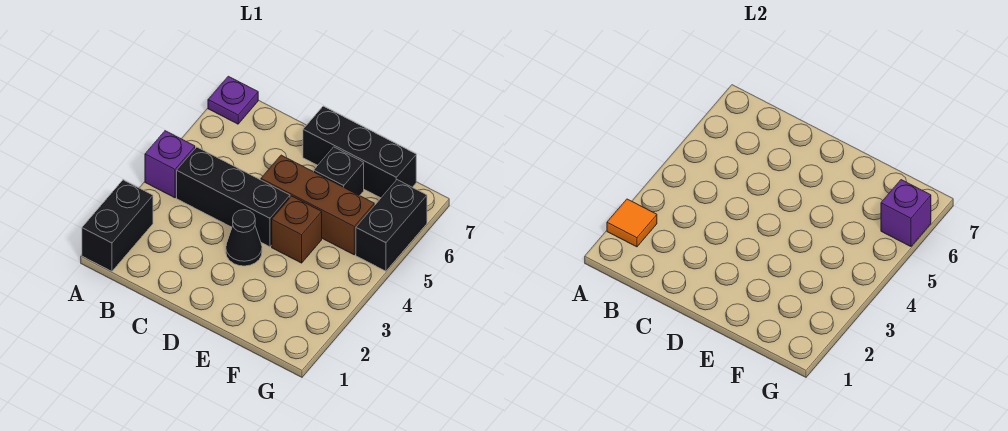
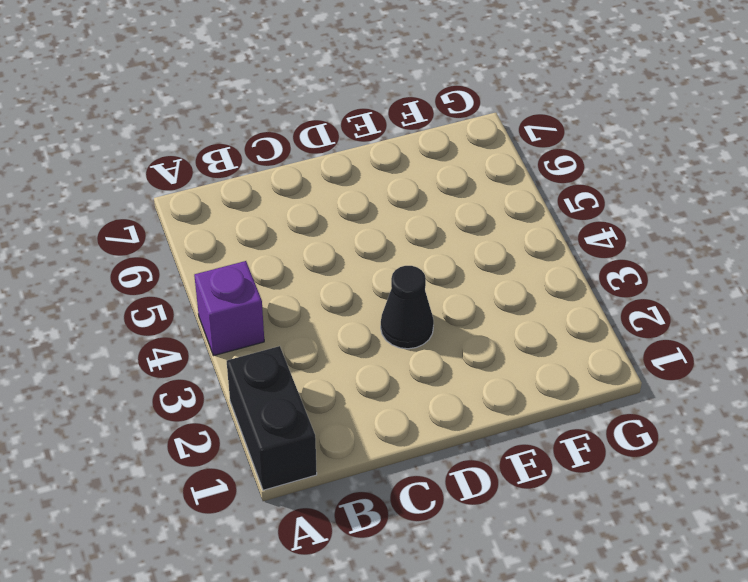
none -> purple 1x1 plate [208,76,258,124]
none -> black 1x3 brick [177,147,290,247]
none -> brown 1x3 brick [261,155,374,255]

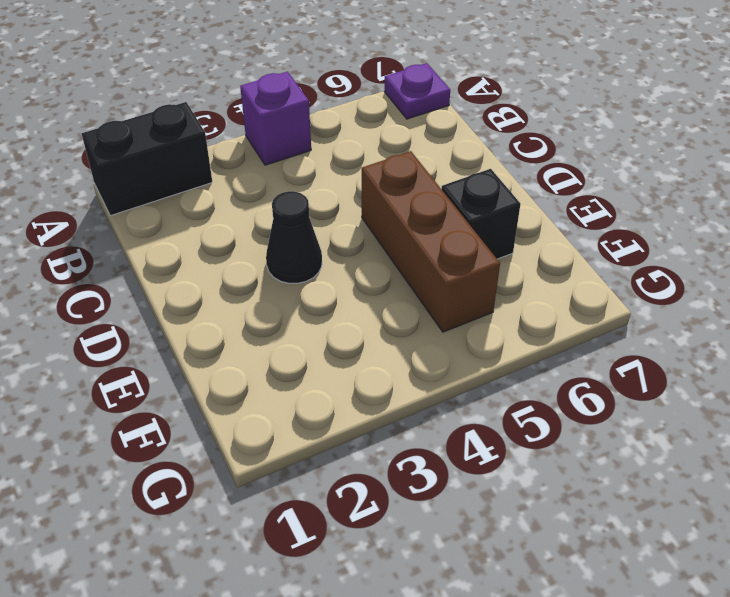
none -> black 1x3 brick [177,147,290,247]
none -> black 1x3 brick [303,106,416,198]
none -> brown 1x1 brick [272,196,322,263]

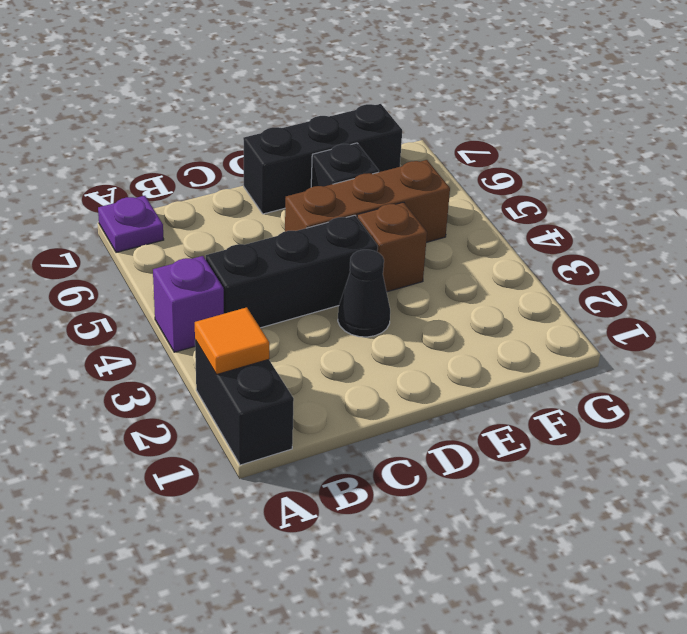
none -> black 1x2 brick [356,180,427,271]
none -> purple 1x1 brick [881,180,931,247]

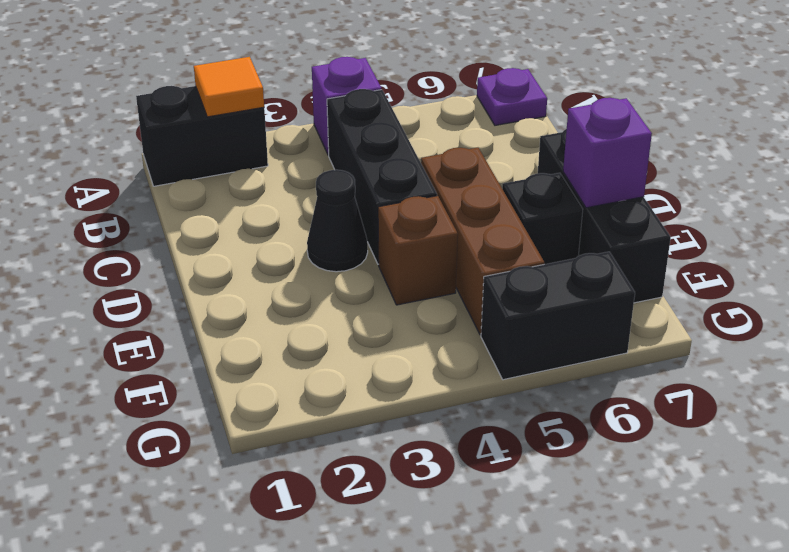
purple 1x1 brick [563,98,652,208] -> purple 1x1 brick moved to [881,180,931,247]

